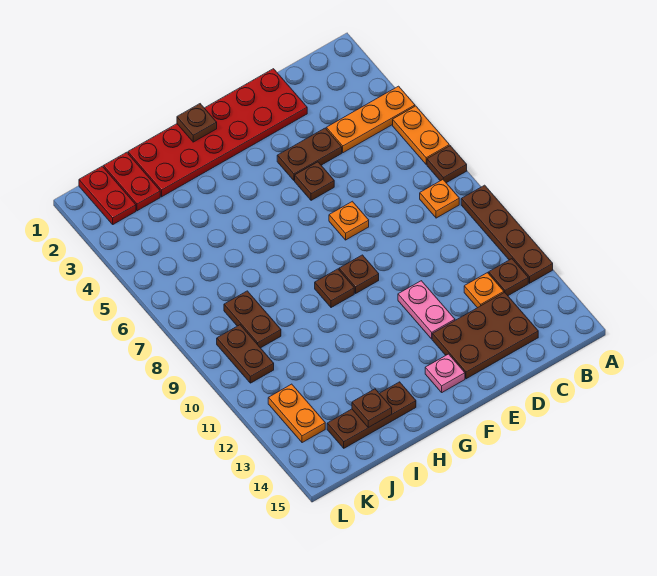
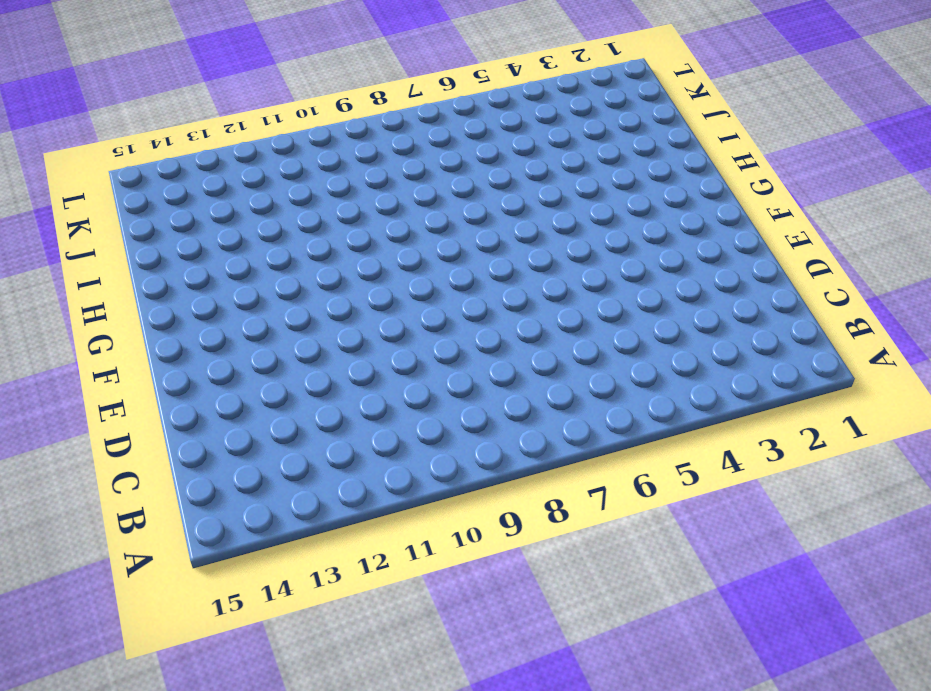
none -> orange 1x3 plate [326,86,415,153]
none -> orange 1x2 plate [393,106,449,164]
none -> brown 1x1 plate [427,146,467,183]

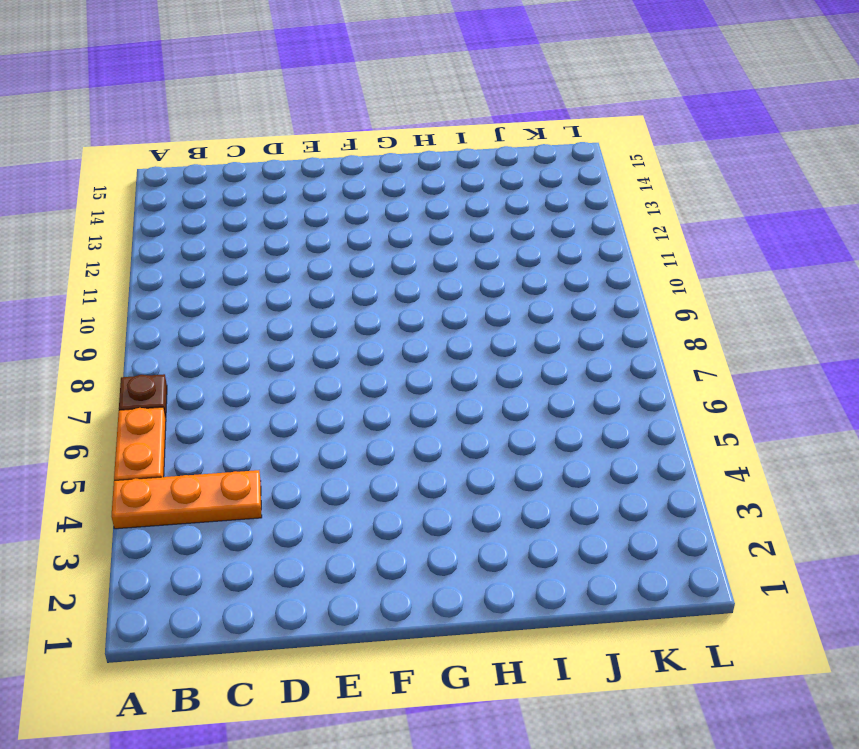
none -> brown 1x4 plate [461,185,553,283]
none -> orange 1x1 plate [420,180,459,218]
none -> brown 1x1 plate [489,259,528,296]

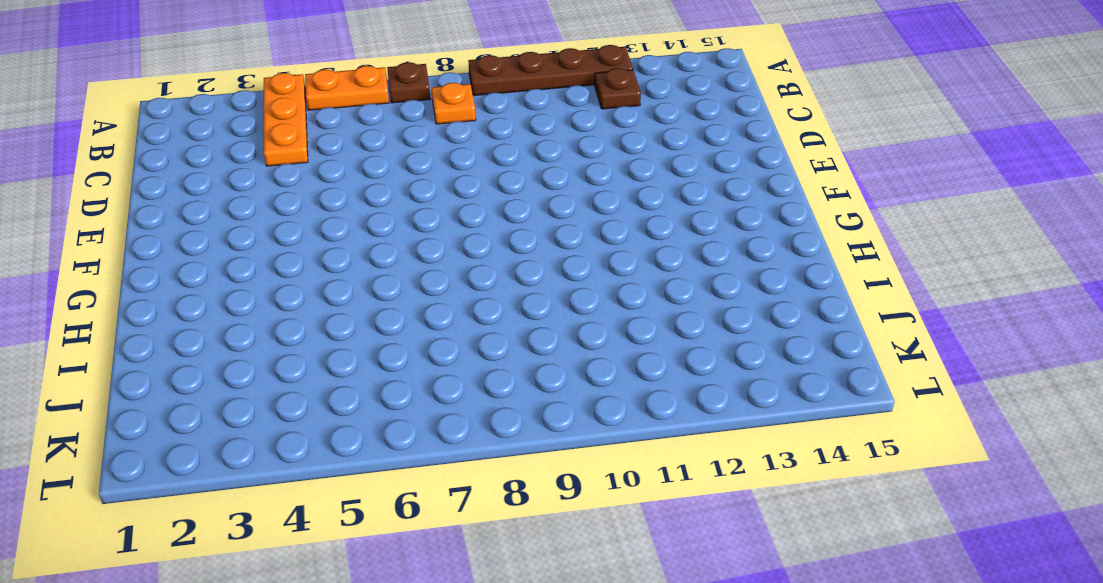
none -> orange 1x1 plate [464,273,504,308]
none -> brown 2x3 plate [432,292,538,379]
none -> red 2x6 plate [128,69,307,197]

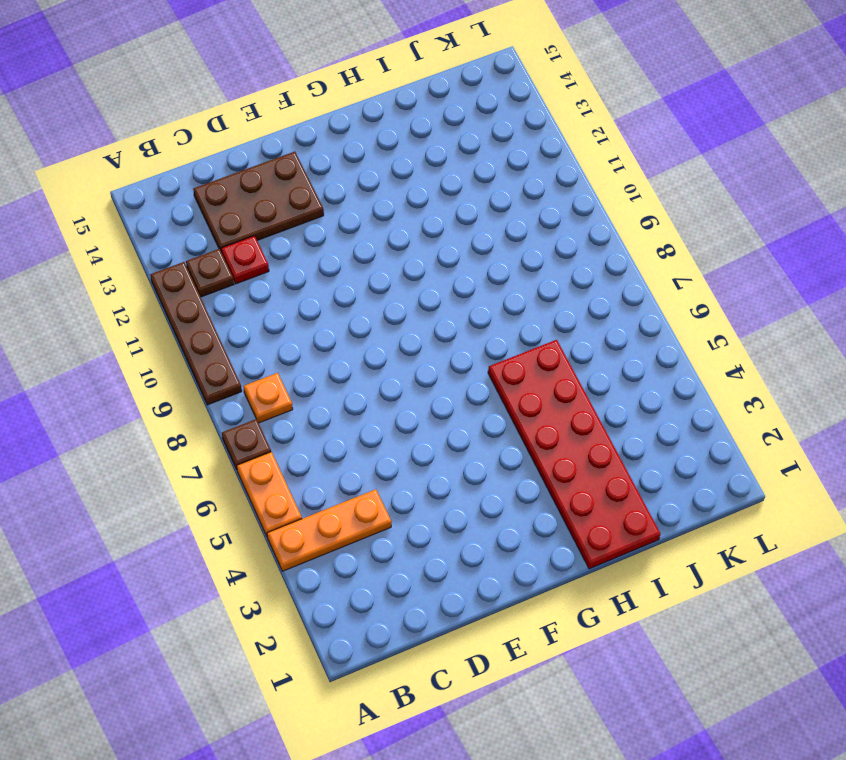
red 1x1 plate [221,236,269,284] -> orange 1x1 plate [464,273,504,308]
red 2x6 plate [488,340,661,569] -> red 2x6 plate turned to [128,69,307,197]
none -> brown 1x2 plate [277,128,342,180]
none -> brown 1x1 plate [295,162,334,200]
none -> orange 1x1 plate [329,201,369,240]

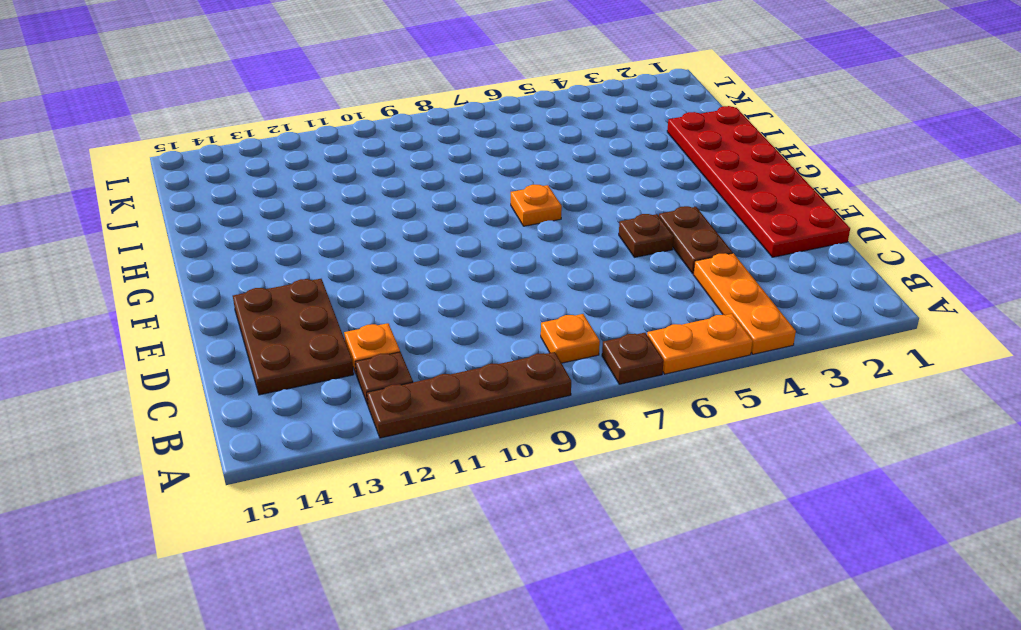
orange 1x1 plate [511,185,562,226] -> orange 1x1 plate moved to [329,201,369,240]
none -> pink 1x2 plate [398,281,455,339]
none -> brown 1x1 plate [339,255,379,293]
none -> pink 1x1 plate [425,354,465,392]

